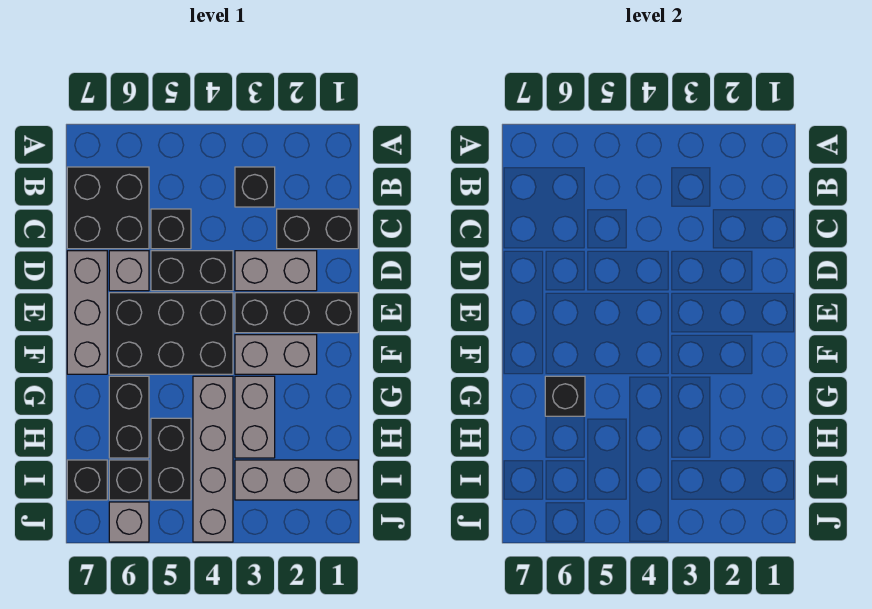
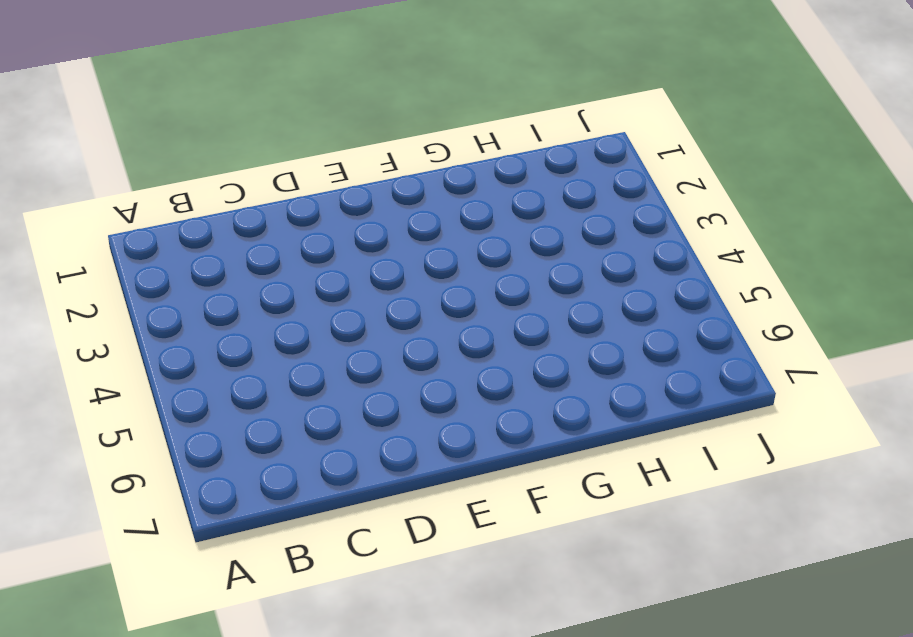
none -> black 1x1 brick [235,167,275,207]
none -> black 2x2 brick [67,167,149,249]
none -> black 1x2 brick [277,209,358,249]

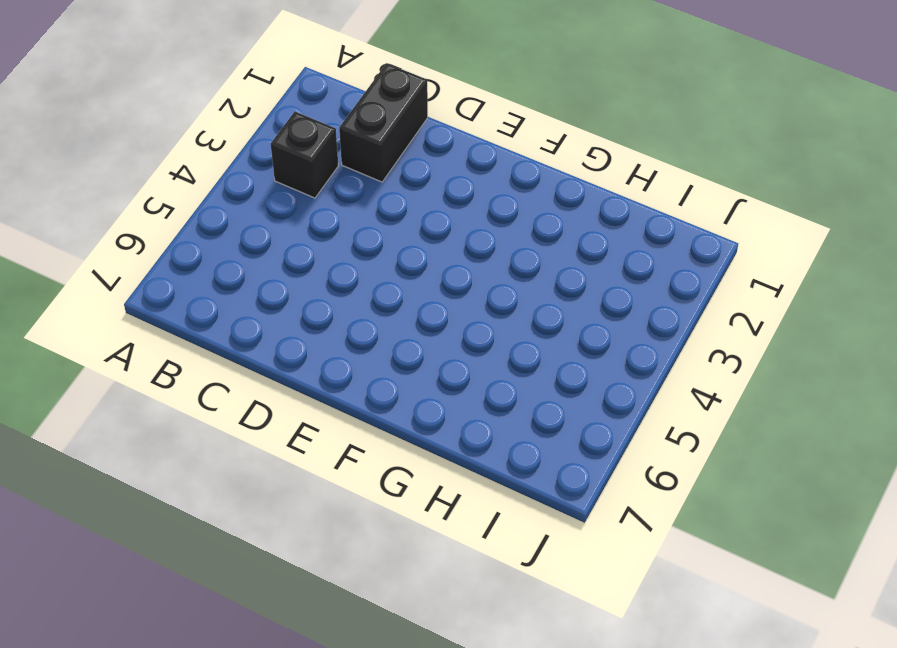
none -> black 2x2 brick [67,167,149,249]
none -> black 1x1 brick [151,209,191,249]
none -> grey 1x2 brick [235,251,317,291]

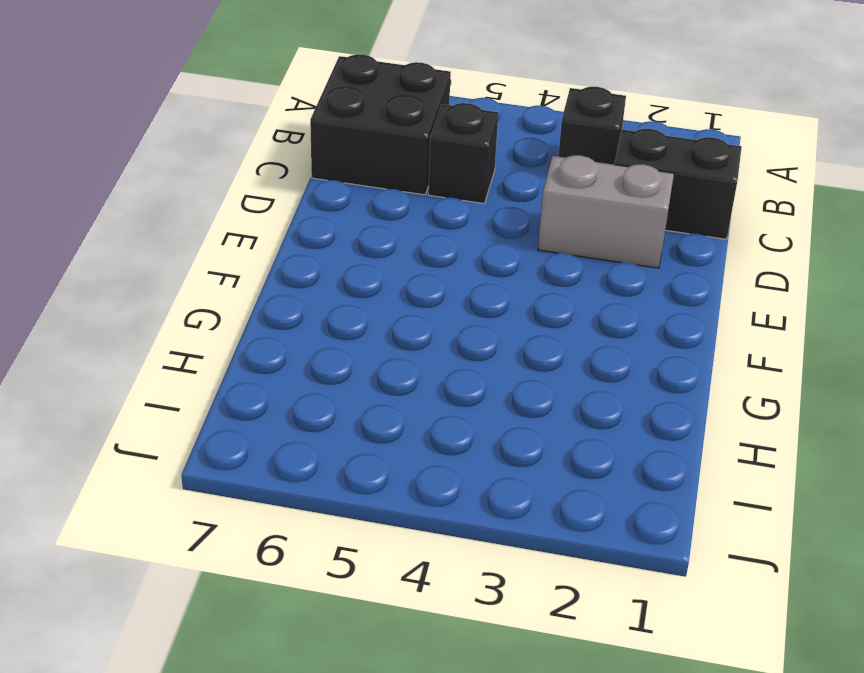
none -> black 1x2 brick [151,251,233,291]
none -> grey 1x1 brick [109,251,149,291]
none -> grey 1x3 brick [67,251,107,374]

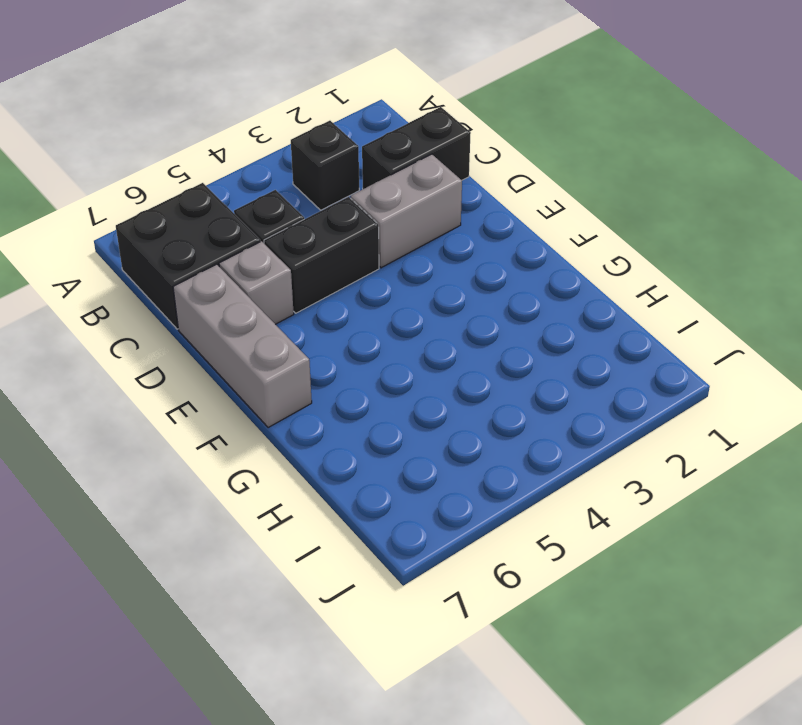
none -> black 1x3 brick [235,293,358,333]
none -> black 2x3 brick [109,293,233,374]
none -> grey 1x2 brick [235,335,317,374]

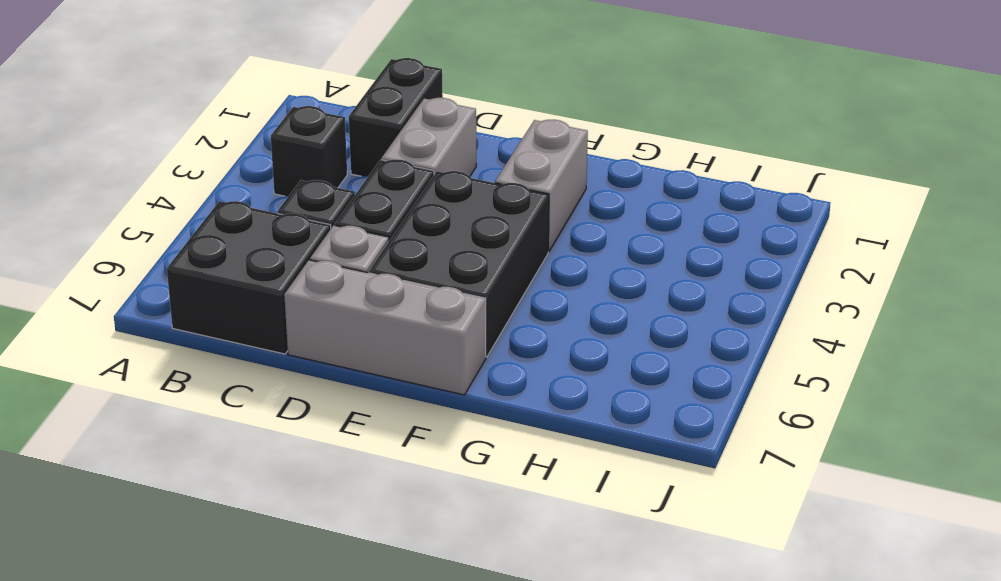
none -> black 1x3 brick [235,293,358,333]
none -> grey 1x2 brick [235,376,275,458]
none -> grey 1x4 brick [193,376,233,542]

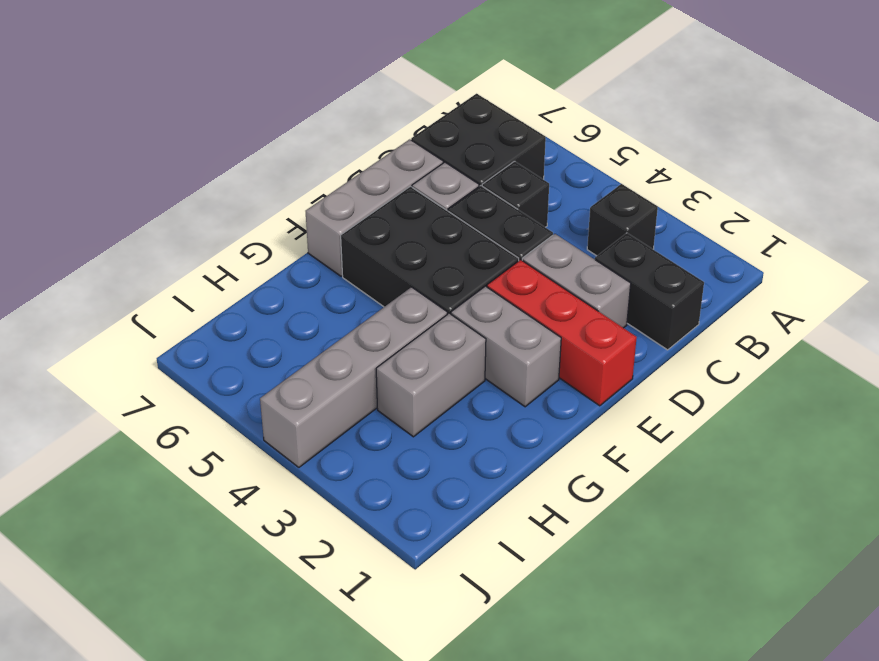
red 1x3 brick [487,260,637,406] -> black 1x3 brick [235,293,358,333]
none -> black 1x2 brick [109,376,149,458]
none -> black 1x2 brick [151,418,191,500]
none -> grey 1x3 brick [235,460,358,500]

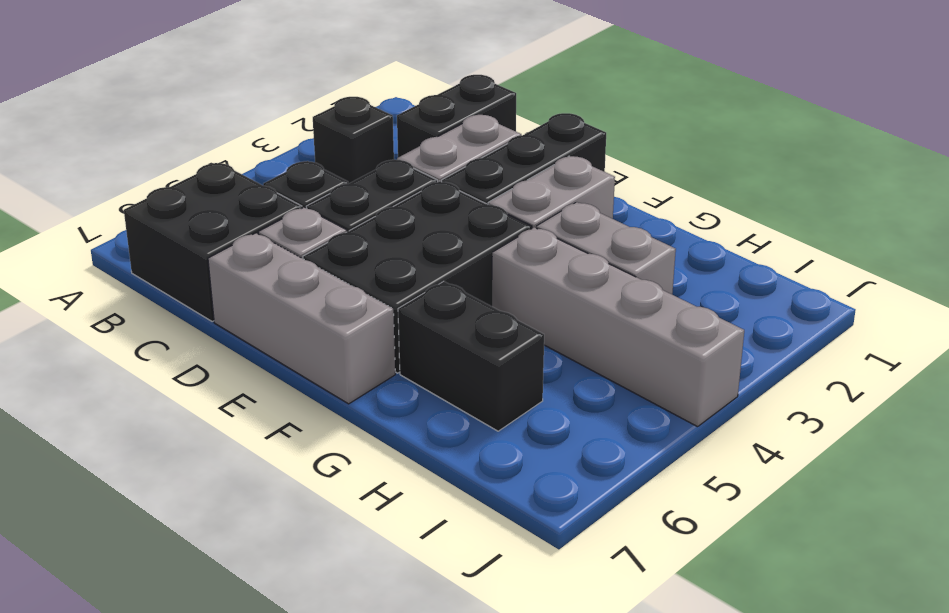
none -> black 1x2 brick [151,418,191,500]
none -> grey 1x3 brick [235,460,358,500]
none -> black 1x1 brick [109,460,149,500]

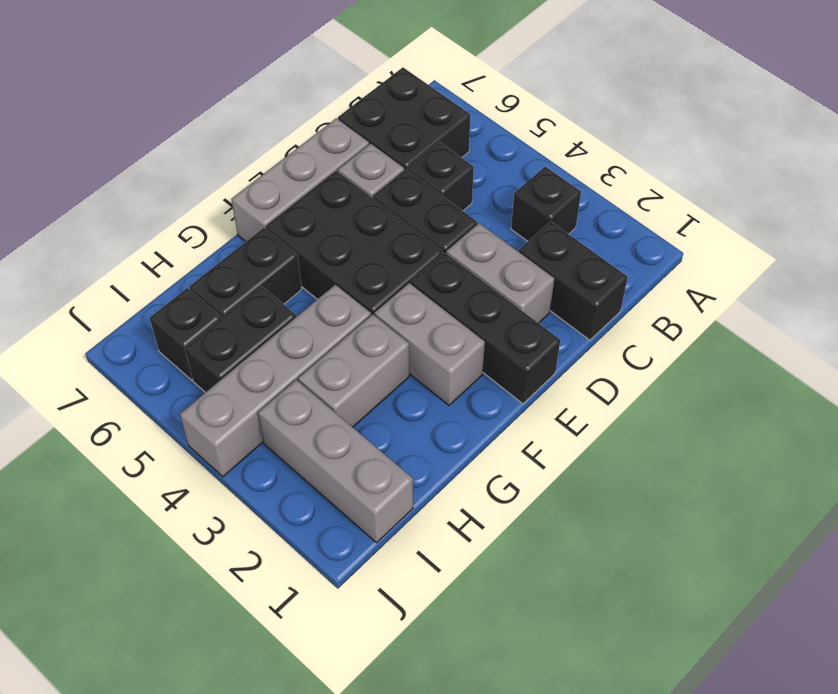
none -> black 1x1 brick [67,460,107,500]
none -> grey 1x1 brick [109,502,149,542]
none -> black 1x1 brick [545,376,585,416]

